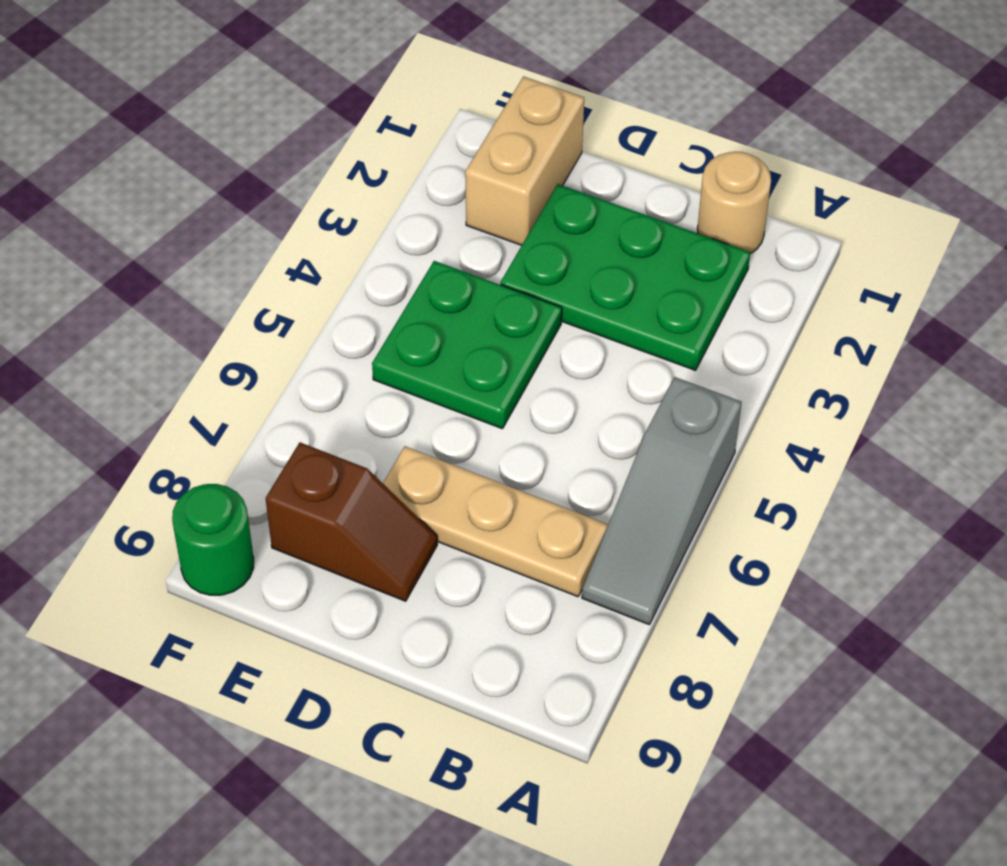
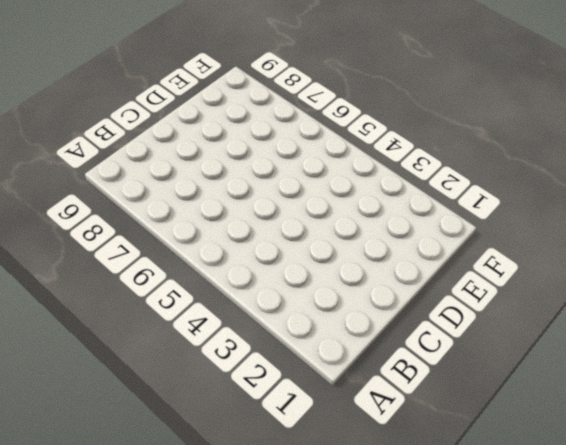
none -> grey 1x3 slope [582,377,742,625]
none -> tan 1x1 round brick [697,152,771,253]

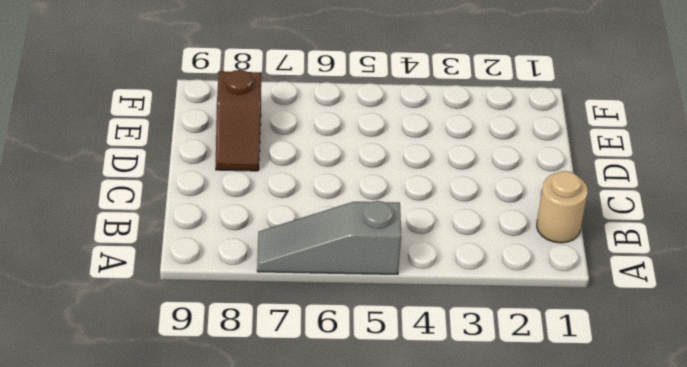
none -> green 2x3 plate [501,184,750,370]
none -> tan 1x3 plate [383,447,608,597]

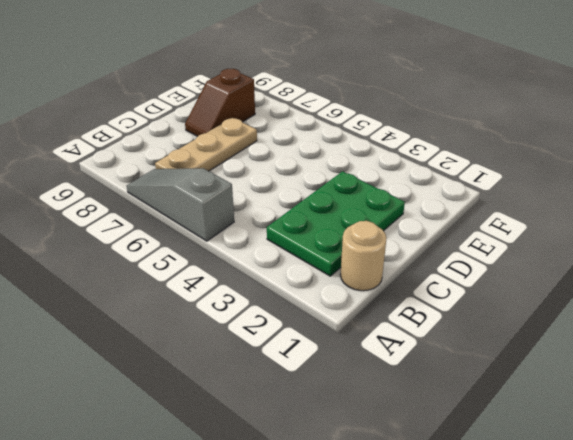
none -> green 2x2 plate [372,261,562,429]
none -> tan 1x2 brick [465,77,584,245]

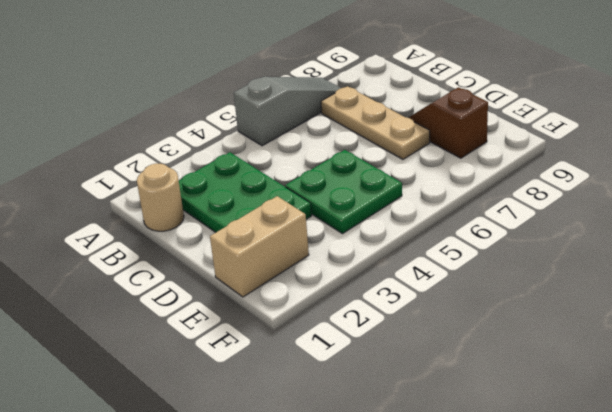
none -> green 1x1 round brick [172,484,254,595]

